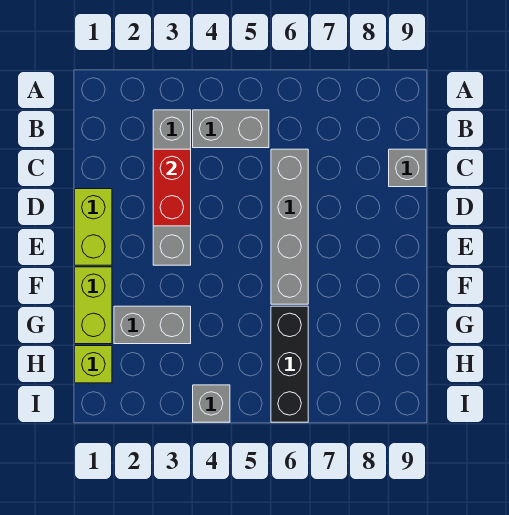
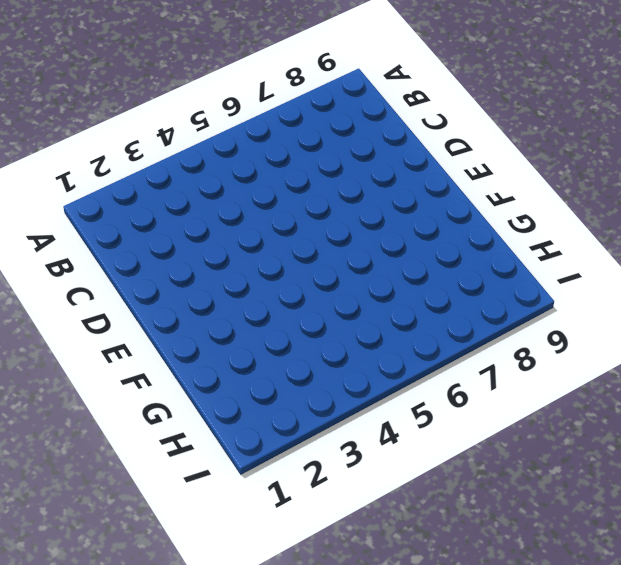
none -> grey 1x4 brick [153,110,191,265]
none -> grey 1x2 brick [193,110,269,148]

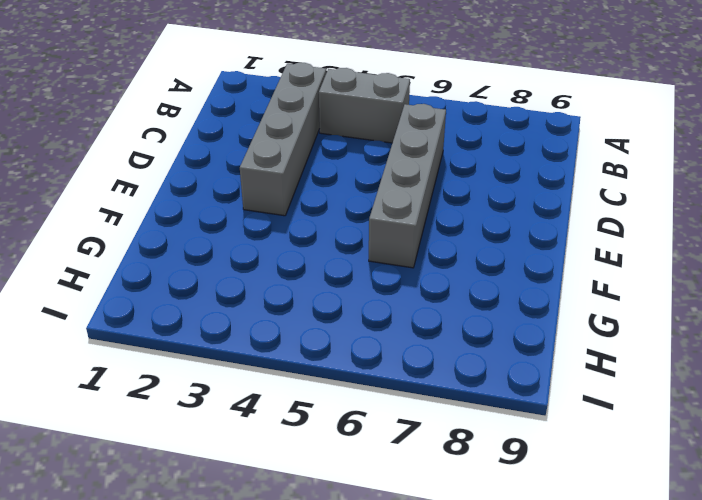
none -> grey 1x1 brick [389,149,426,187]
none -> lime 1x2 brick [75,189,112,265]

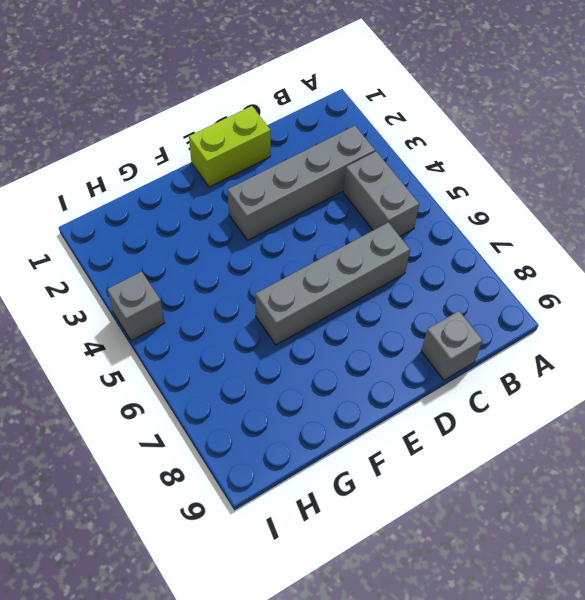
none -> lime 1x2 brick [75,267,112,344]
none -> grey 1x2 brick [114,306,191,344]

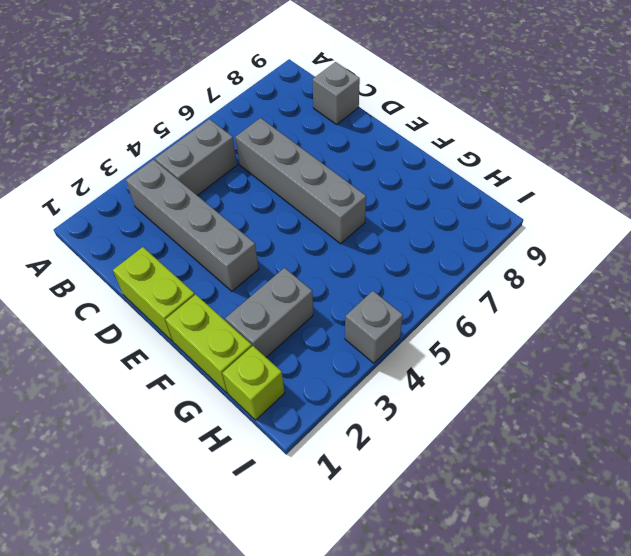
none -> black 1x3 brick [271,306,308,422]
none -> red 1x2 brick [153,149,191,226]

